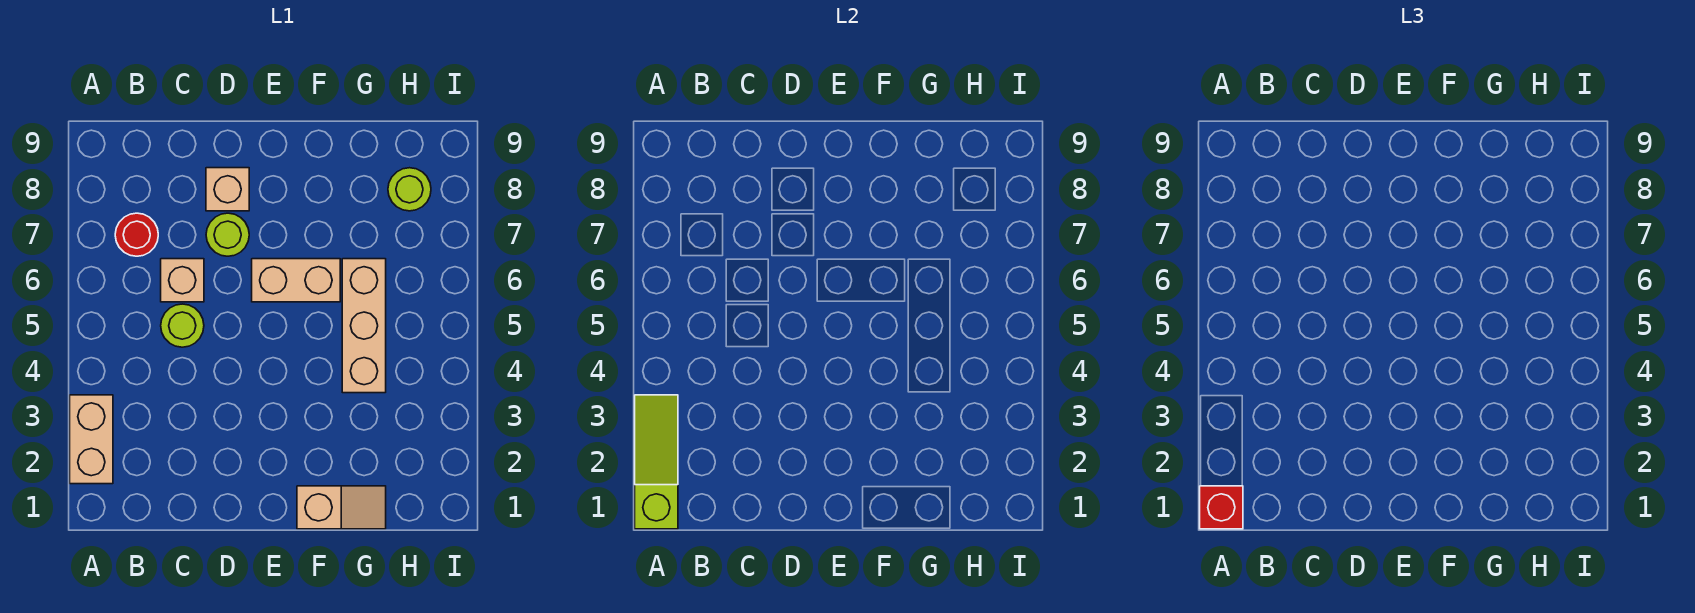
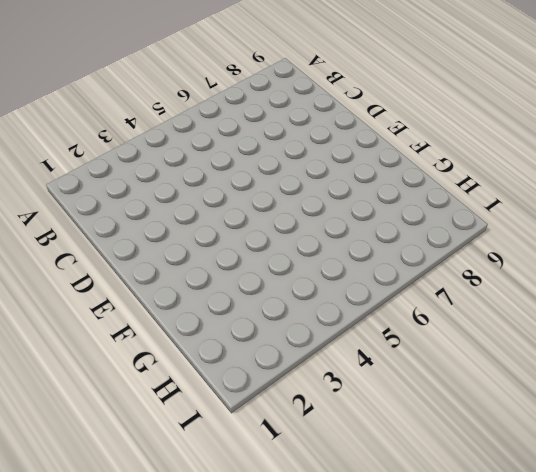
none -> tan 1x2 brick [70,395,113,484]
none -> red 1x1 round brick [115,213,158,256]
none -> lime 1x1 round brick [161,304,204,347]

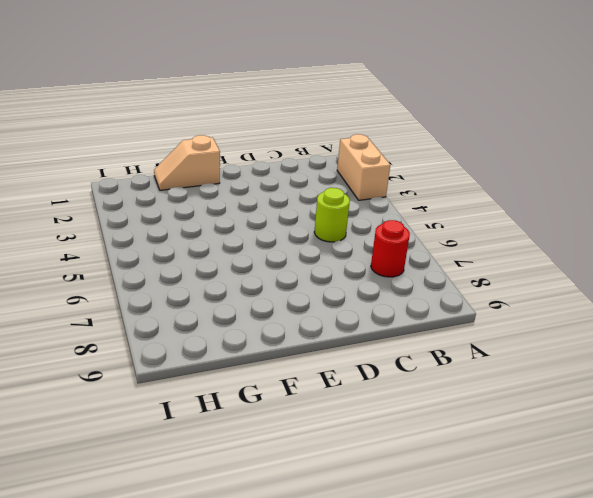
none -> tan 1x1 brick [161,259,204,302]
none -> lime 1x1 round brick [206,213,249,256]
none -> tan 1x1 brick [206,168,249,211]

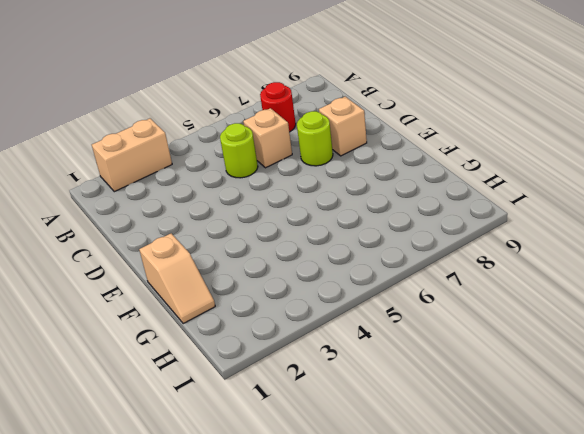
none -> tan 1x2 brick [252,259,340,302]
none -> tan 1x3 brick [342,259,386,393]
none -> lime 1x1 round brick [388,168,431,211]

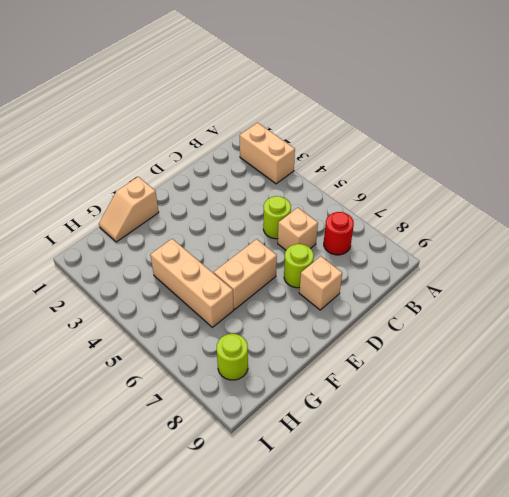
none -> lime 1x3 slope [635,395,678,529]
none -> red 1x1 brick [1200,486,1243,529]

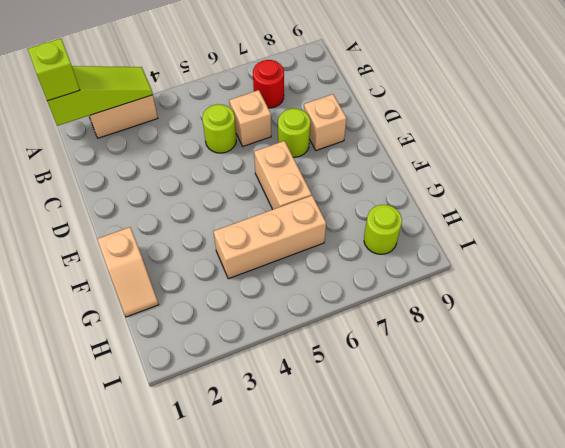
lime 1x1 brick [28,38,80,101] -> red 1x1 brick [1200,486,1243,529]

